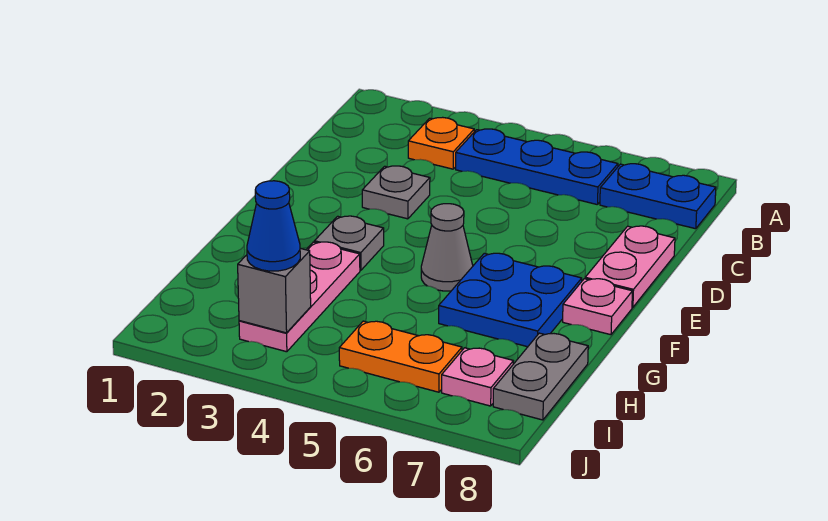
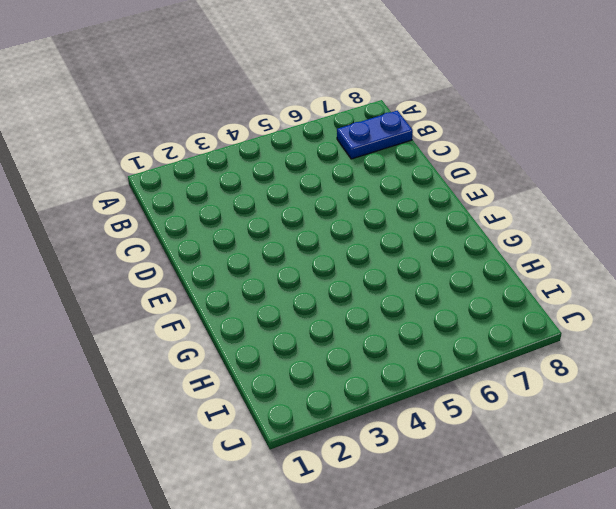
none -> orange 1x1 plate [408,117,474,169]
none -> blue 1x3 plate [456,129,618,205]
none -> grey 1x1 plate [362,166,430,219]

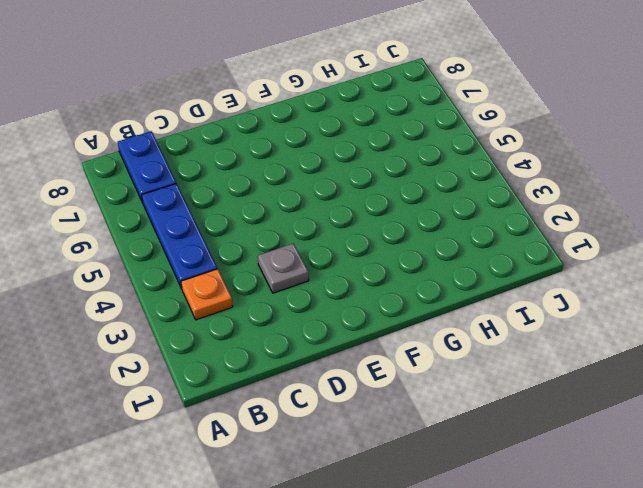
none -> pink 1x2 plate [585,226,675,307]
none -> grey 1x1 plate [314,216,384,270]
none -> grey 1x1 cone [421,204,473,291]

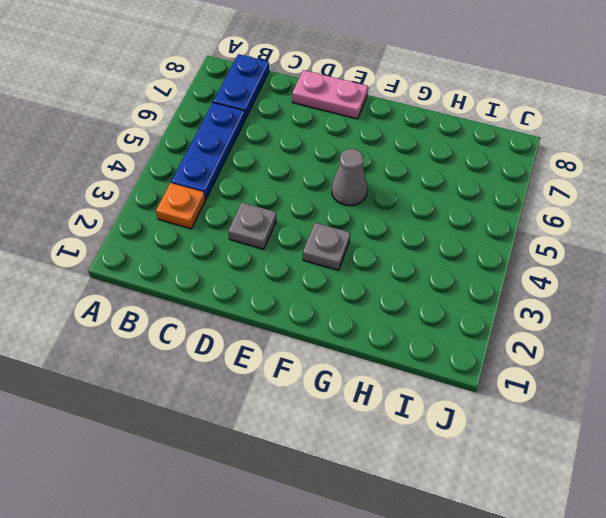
none -> blue 2x2 plate [439,253,582,347]
none -> pink 1x1 plate [563,279,632,335]
none -> pink 1x3 plate [239,242,360,352]

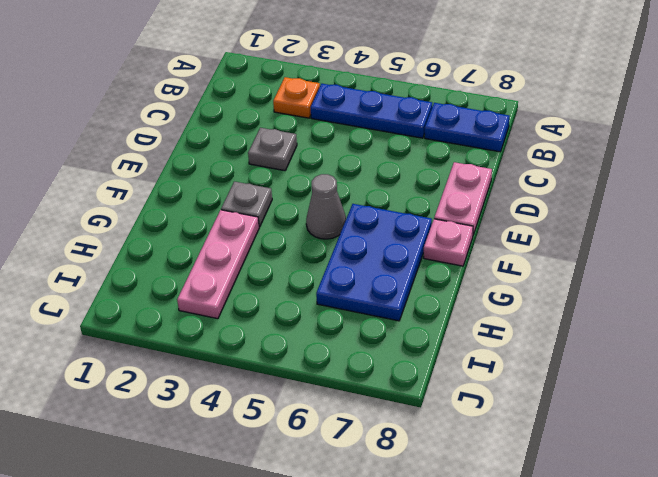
blue 2x3 plate [316,204,432,321] -> blue 2x2 plate [439,253,582,347]
none -> grey 1x2 plate [493,333,588,420]
none -> orange 1x2 plate [339,321,462,392]
none -> pink 1x1 plate [442,348,513,406]

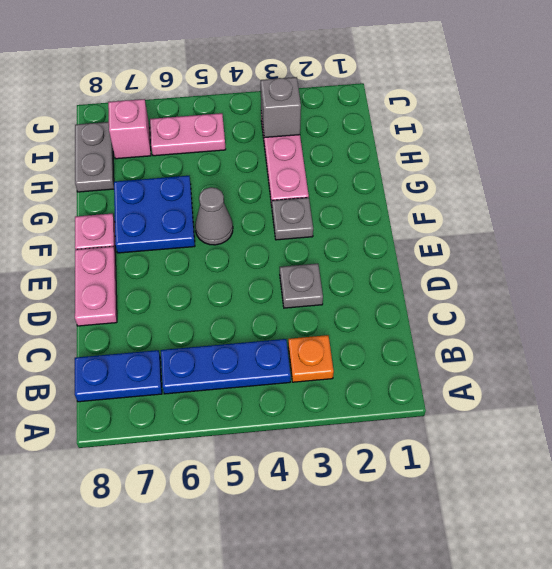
pink 1x2 plate [150,113,226,156] -> orange 1x2 plate [339,321,462,392]
pink 1x1 brick [108,99,151,159] -> pink 1x1 plate [442,348,513,406]
none -> blue 1x1 cone [247,181,300,271]

